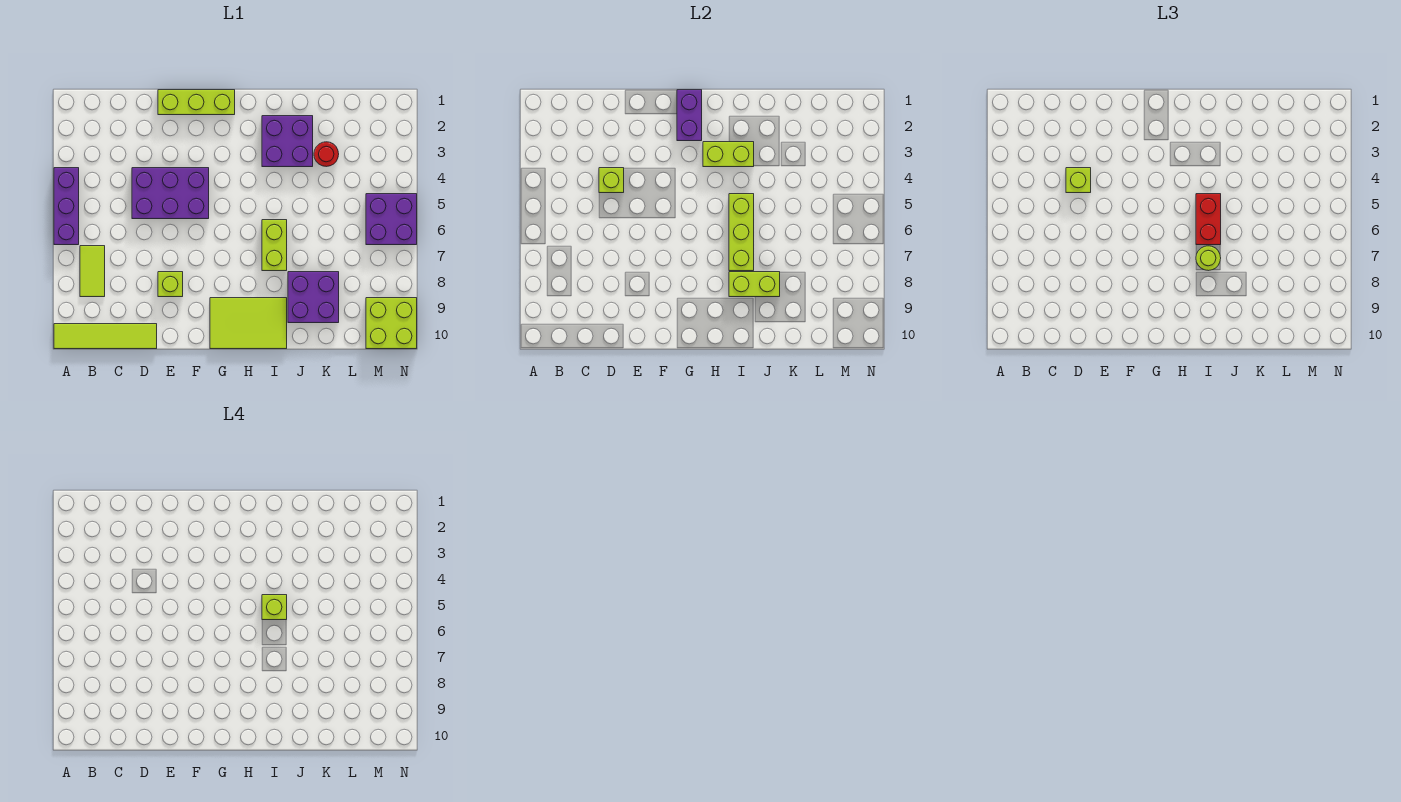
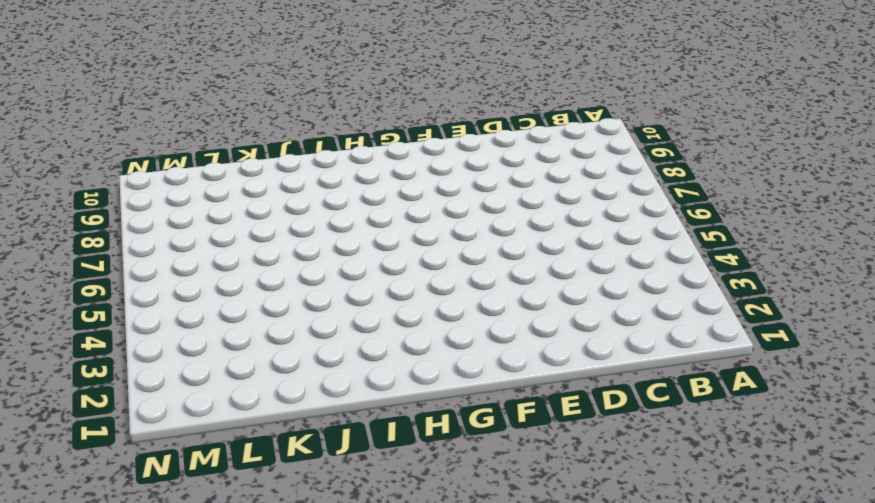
none -> purple 1x3 brick [54,168,79,245]
none -> lime 1x4 tile [54,324,157,349]
none -> lime 1x2 tile [80,246,105,297]

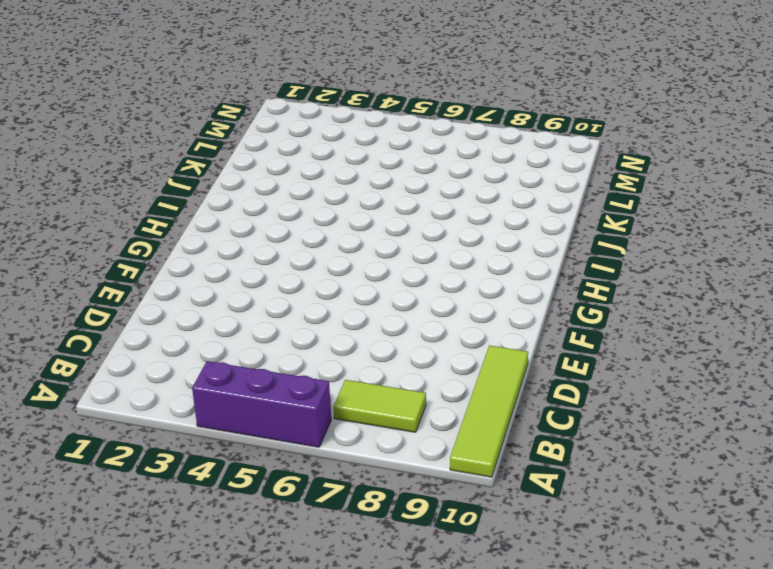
none -> purple 2x3 brick [132,168,209,219]
none -> lime 1x3 brick [158,90,235,115]
none -> lime 1x1 brick [158,272,183,297]

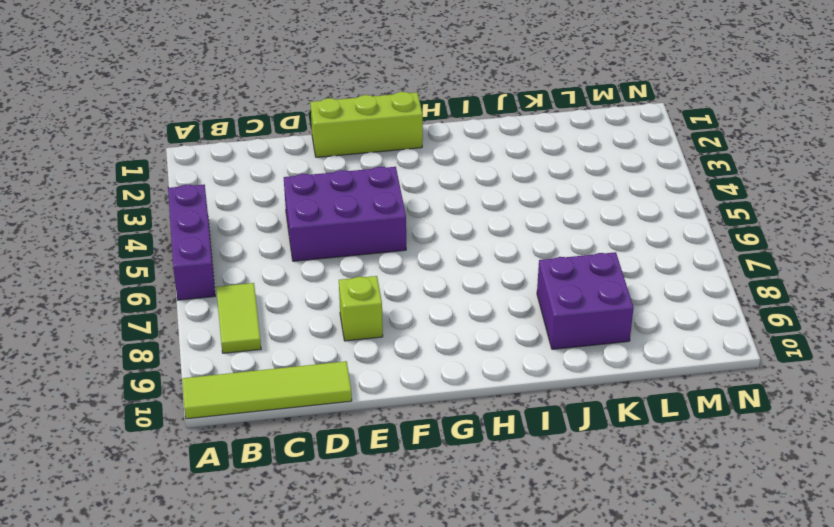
none -> lime 2x3 tile [210,298,287,349]
none -> purple 2x2 brick [262,116,313,167]
none -> lime 1x2 brick [262,220,287,271]

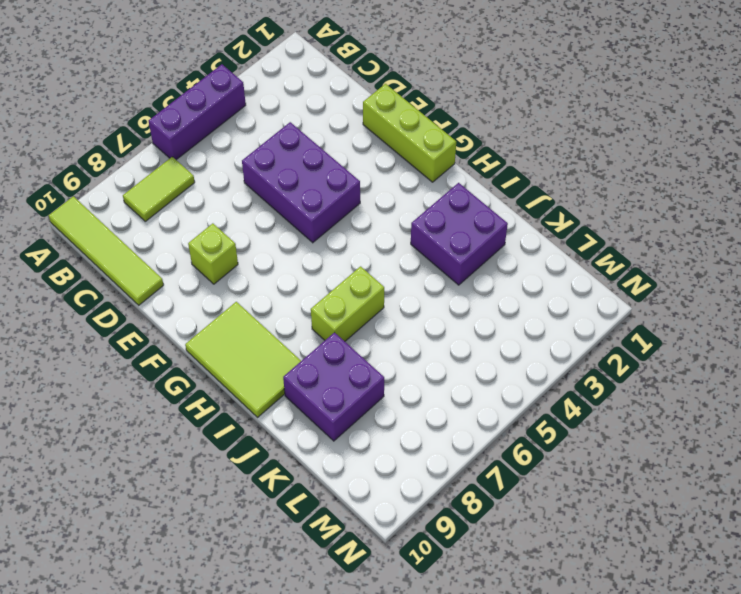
none -> red 1x1 round brick [314,142,339,167]
none -> purple 2x2 brick [366,194,417,245]
none -> lime 2x2 brick [366,298,417,349]

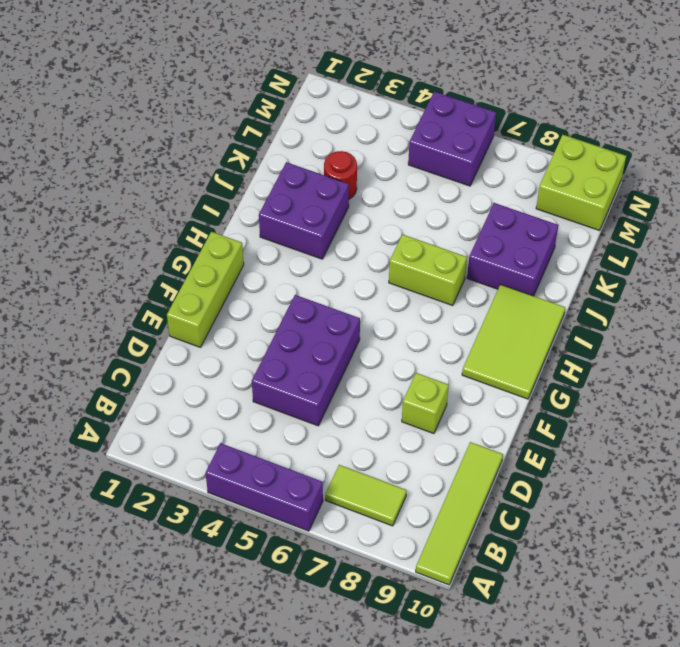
none -> lime 1x1 brick [599,168,624,193]
none -> purple 1x2 brick [677,90,702,141]
none -> lime 1x2 brick [703,142,754,167]

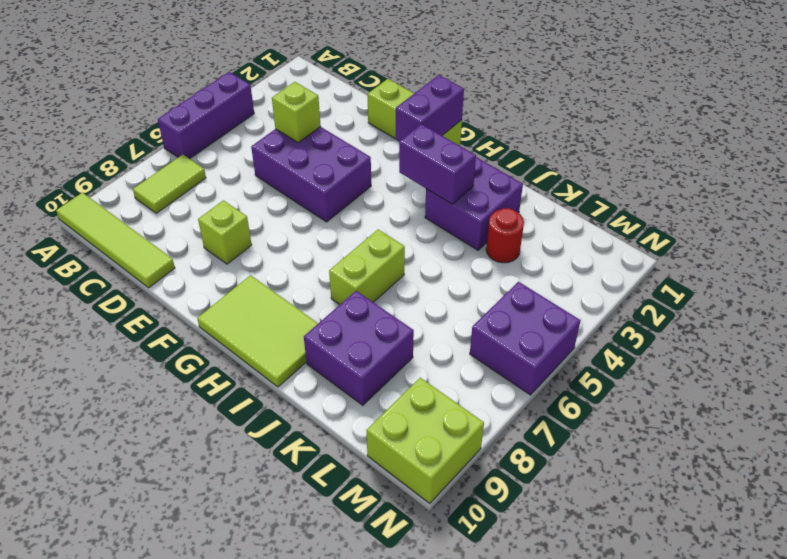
purple 1x2 brick [399,124,476,204] -> lime 1x2 brick [703,142,754,167]
none -> lime 1x3 brick [729,194,754,271]
none -> lime 1x2 brick [729,272,780,297]
none -> lime 1x1 brick [1066,168,1091,193]

